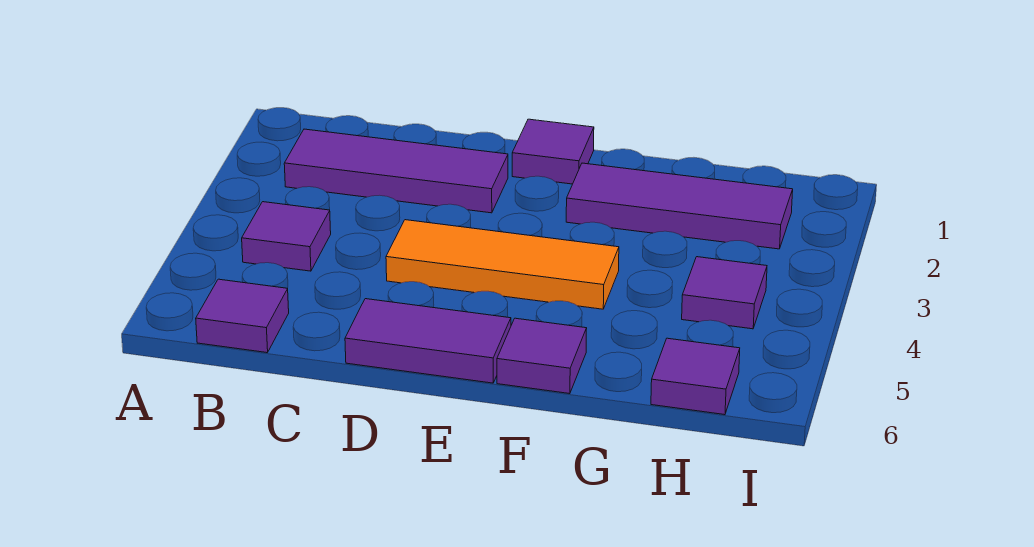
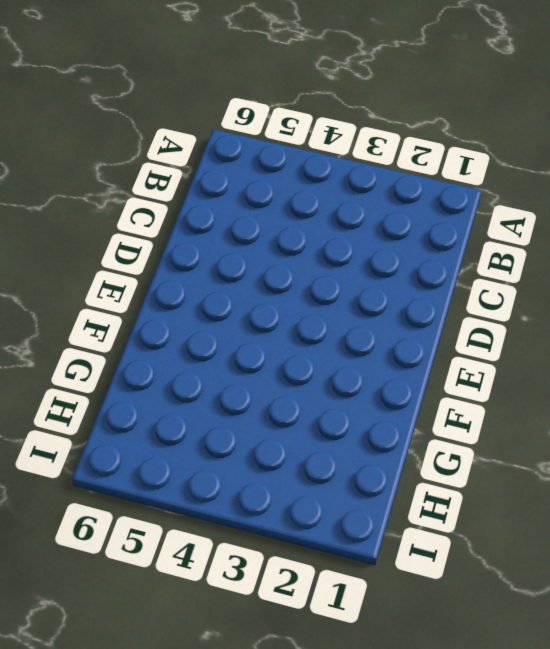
none -> purple 1x3 tile [284,129,508,213]
none -> purple 1x1 tile [242,202,331,271]

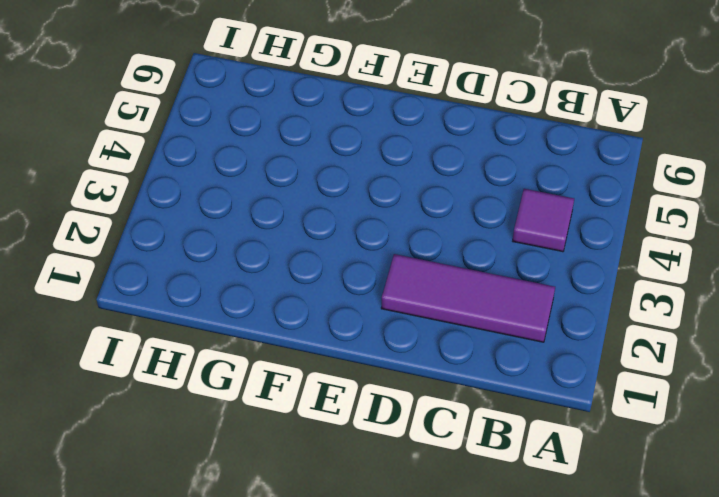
none -> purple 1x1 tile [196,279,289,353]
none -> orange 1x3 tile [386,220,619,309]

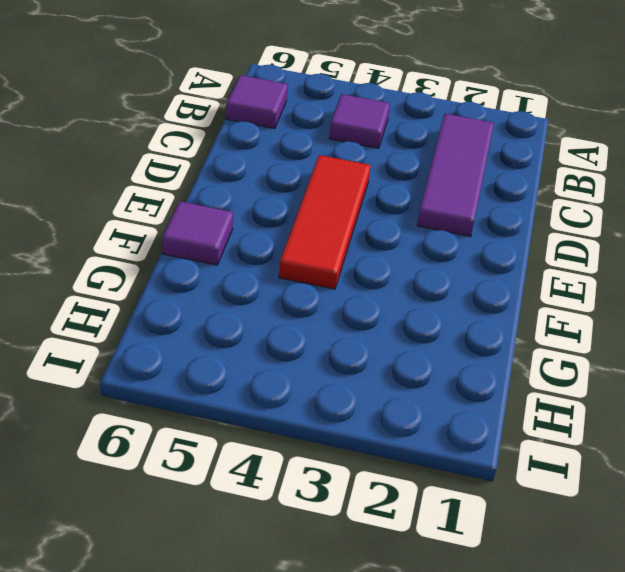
red 1x3 tile [279,155,371,289] -> orange 1x3 tile [386,220,619,309]
none -> purple 1x2 tile [345,299,511,383]
none -> purple 1x1 tile [512,119,594,184]

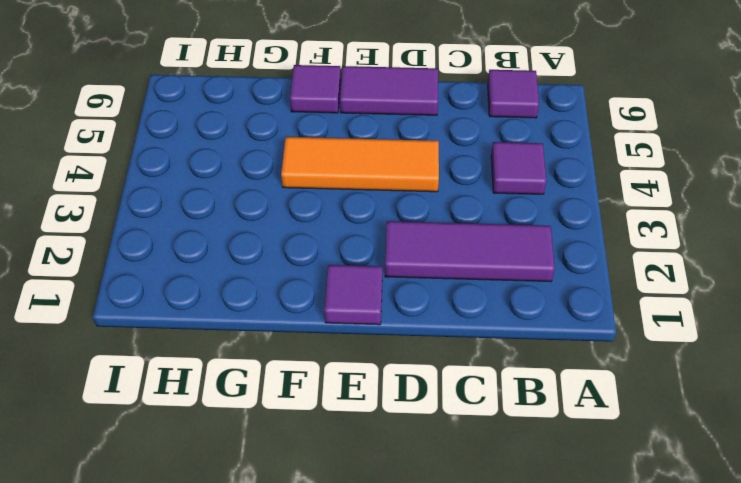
none -> purple 1x3 tile [566,163,793,249]
none -> purple 1x1 tile [682,257,767,329]

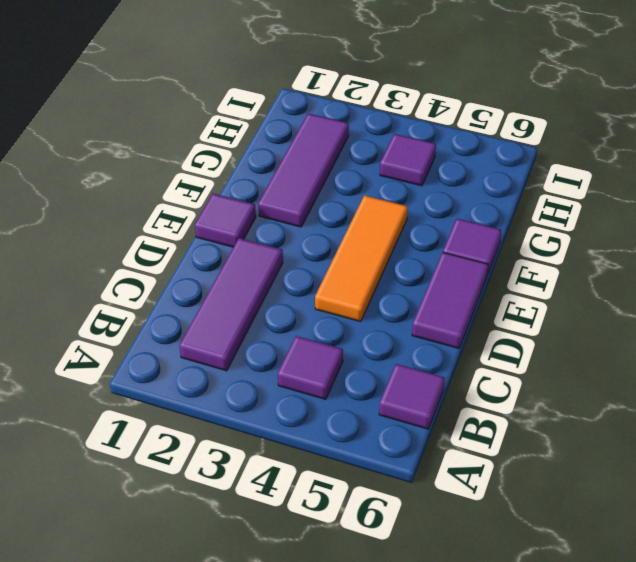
none -> purple 1x1 tile [651,338,740,415]

